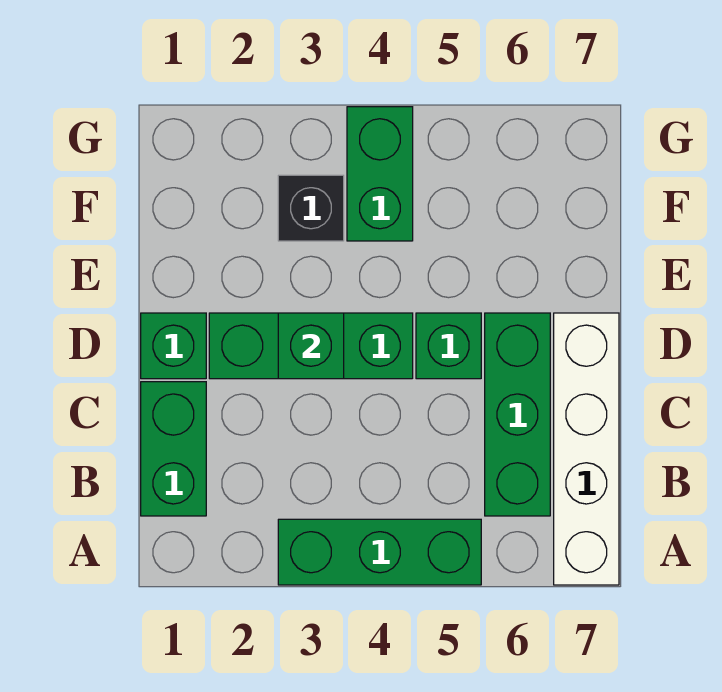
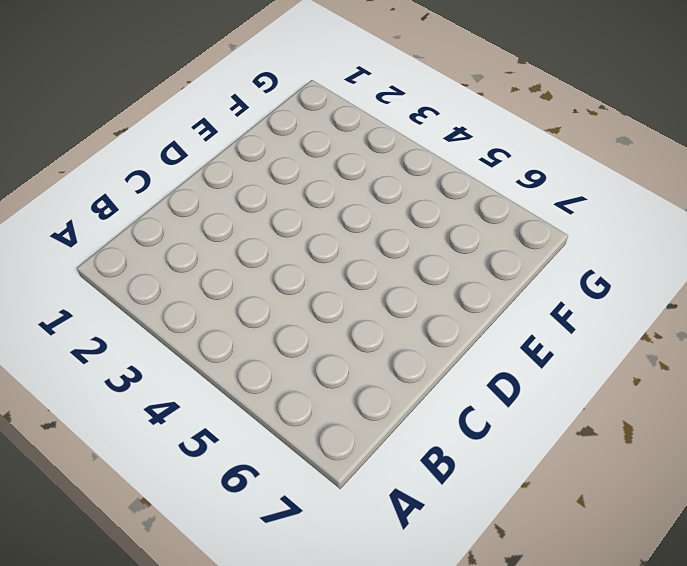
none -> green 1x3 brick [278,519,481,585]
none -> white 1x4 brick [554,313,619,585]

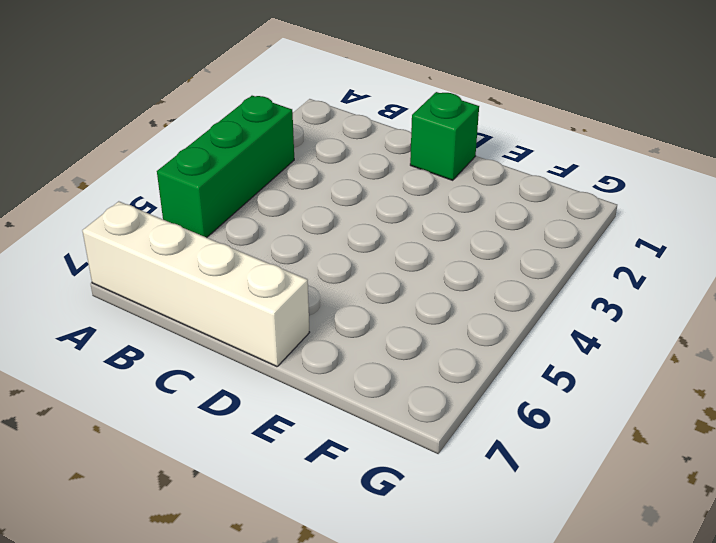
none -> green 1x2 brick [141,382,206,516]
none -> green 1x3 brick [485,313,550,516]

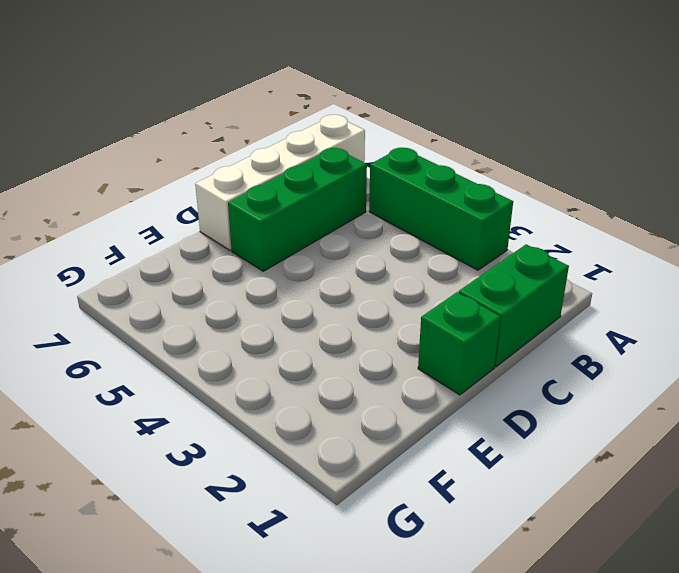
none -> green 1x3 brick [209,313,413,379]
none -> green 1x1 brick [416,313,481,379]

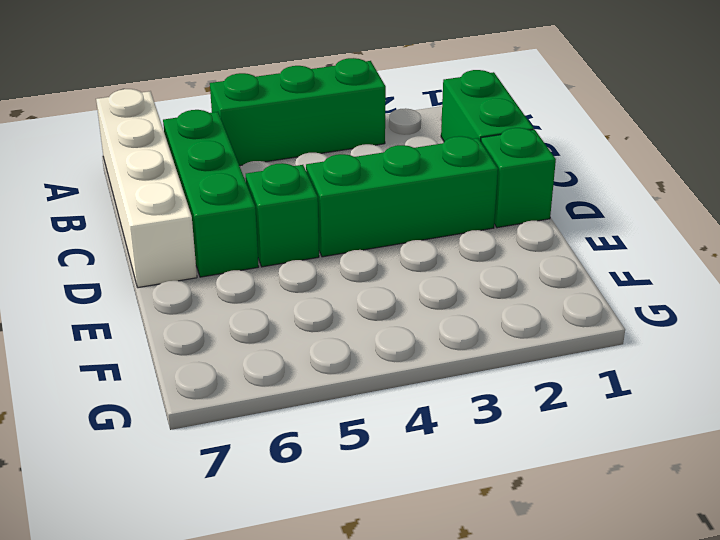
none -> black 1x1 brick [278,175,344,241]
none -> green 1x2 brick [347,107,413,241]

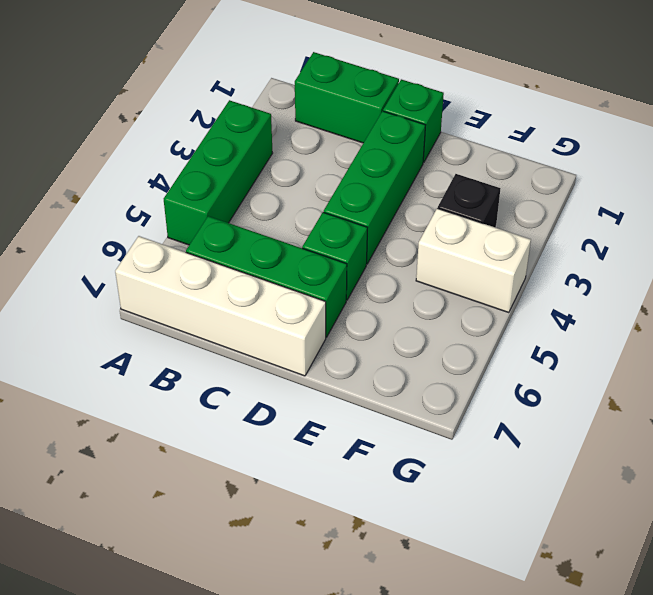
white 1x2 brick [416,208,531,313] -> green 1x2 brick [347,107,413,241]
none -> green 1x1 brick [278,313,344,379]

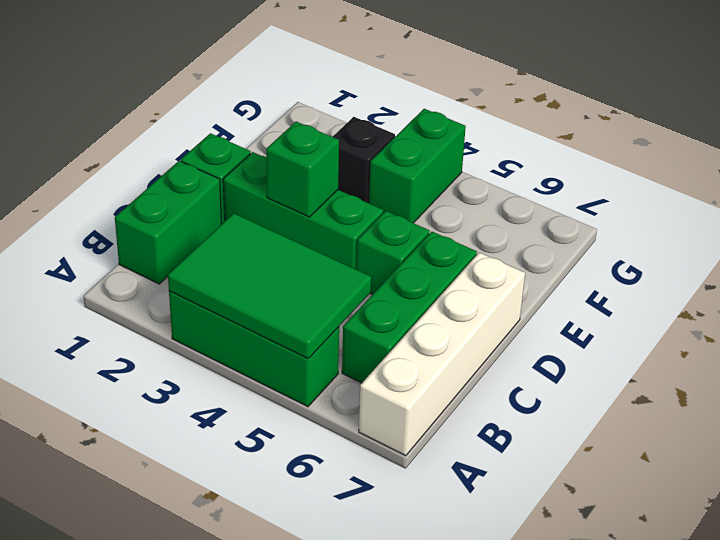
green 2x3 tile [168,213,371,359] -> none

